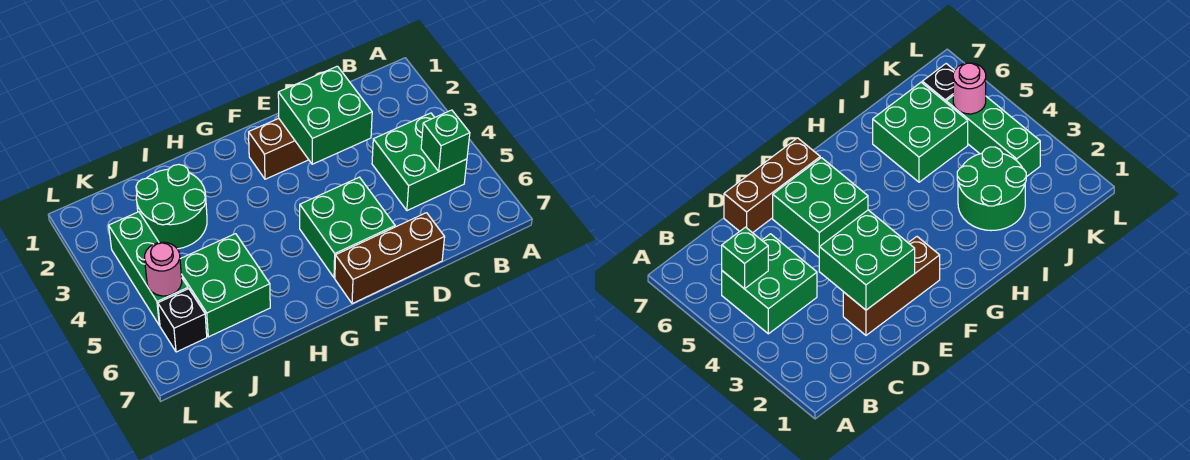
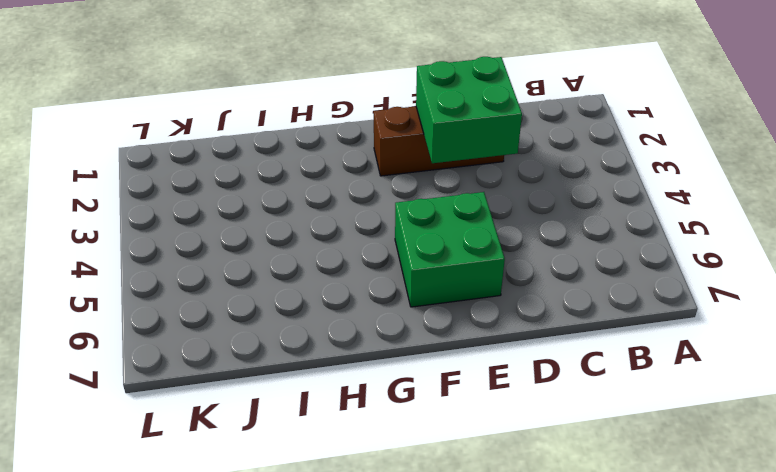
none -> green 2x2 brick [372,113,467,211]
none -> brown 1x3 brick [335,213,445,304]

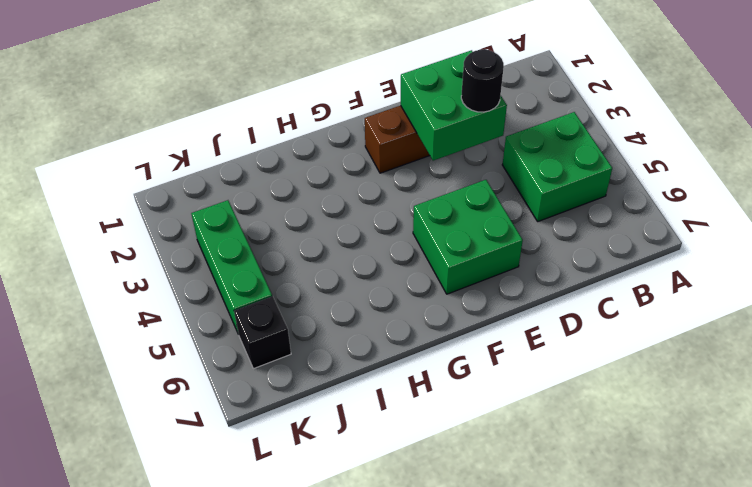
black 1x1 round brick [461,49,504,112] -> none
none -> brown 1x3 brick [335,213,445,304]
none -> green 2x2 round brick [136,164,207,249]

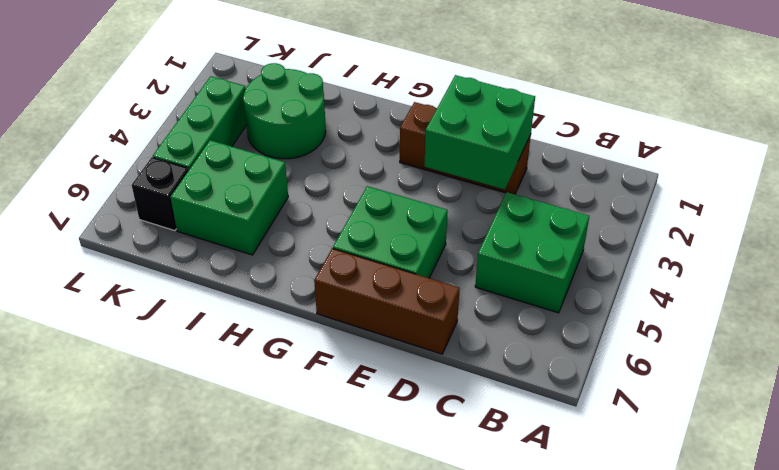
none -> green 1x1 brick [421,110,470,172]
none -> pink 1x1 round brick [145,242,182,296]

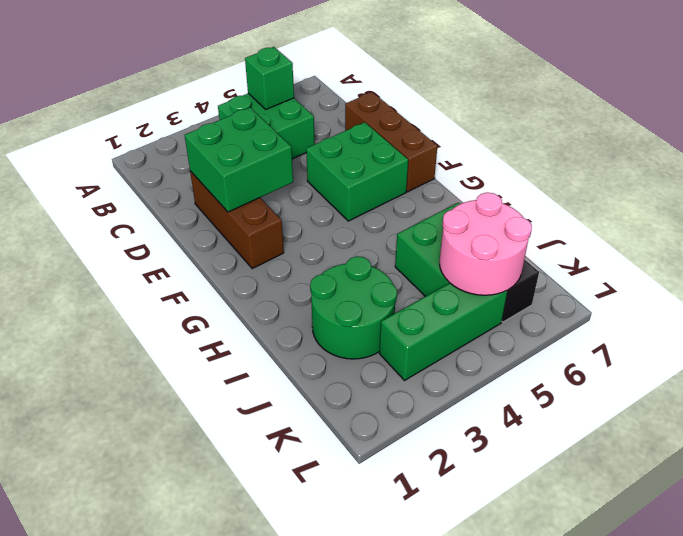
pink 2x2 round brick [440,193,532,295] -> pink 1x1 round brick [145,242,182,296]

